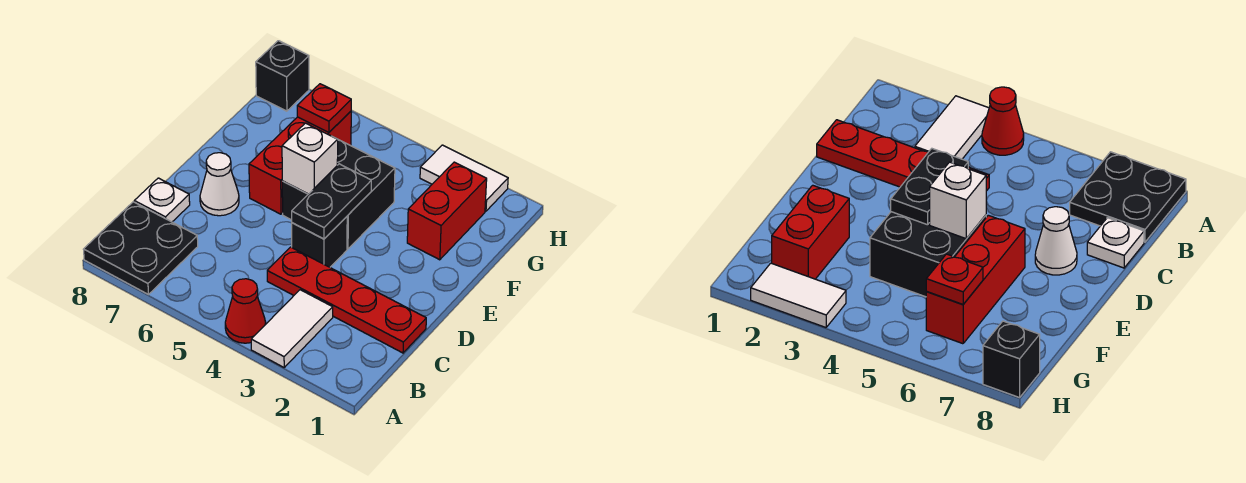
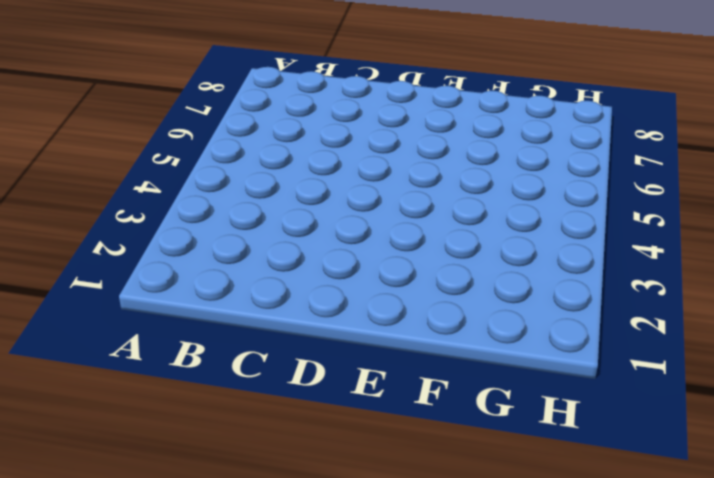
none -> white 1x2 tile [251,290,333,367]
none -> red 1x1 cone [225,279,266,343]
none -> black 2x2 plate [83,202,198,295]

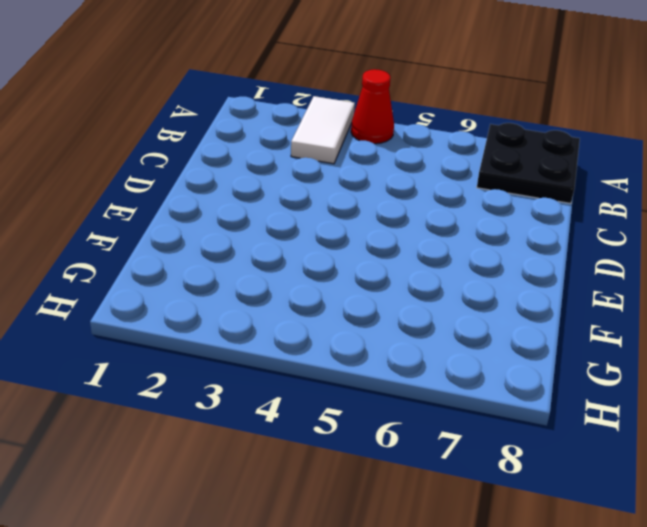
none -> red 1x4 plate [267,247,426,353]
none -> white 1x1 plate [134,178,190,222]
none -> black 1x1 brick [292,217,347,267]

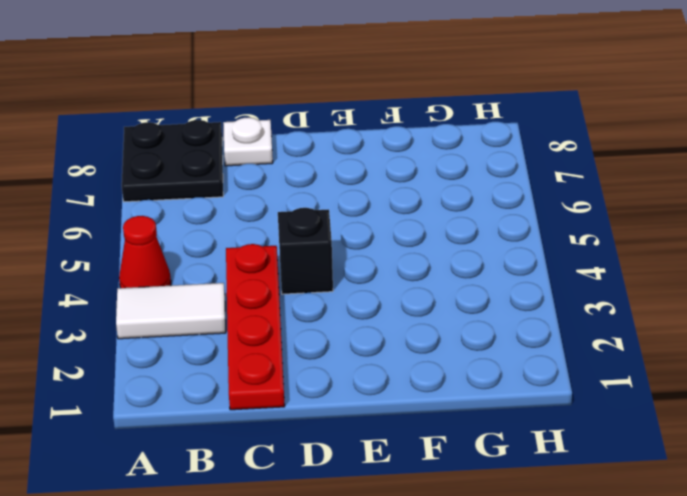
none -> white 1x1 cone [200,153,239,216]
none -> black 2x2 brick [282,140,395,249]
none -> red 1x3 brick [249,111,351,214]

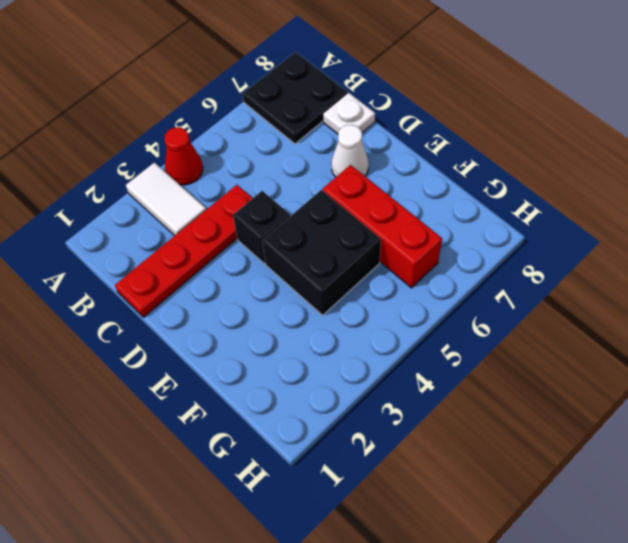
none -> red 1x2 brick [407,162,487,260]
none -> white 1x2 tile [420,145,508,211]
none -> black 1x1 brick [256,41,309,111]

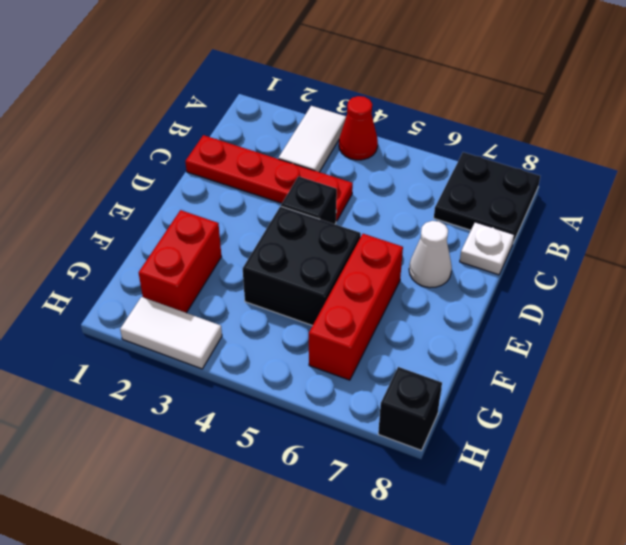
none -> black 1x2 plate [292,164,371,239]
none -> white 1x1 brick [282,123,338,194]
none -> red 1x1 plate [297,84,351,132]

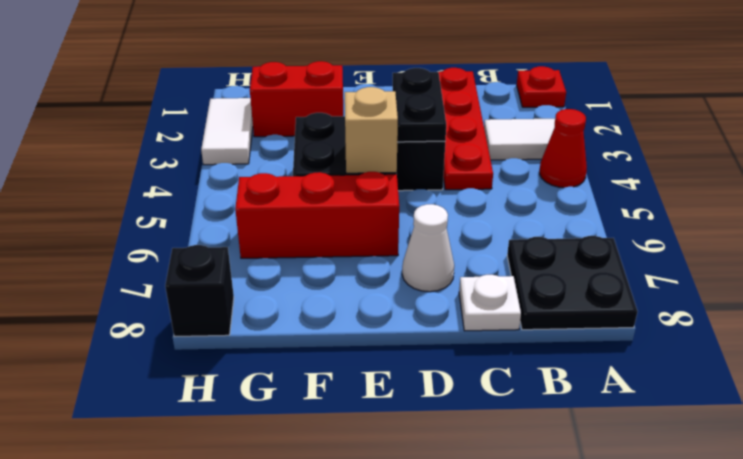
red 1x1 plate [517,66,566,107] -> red 1x1 plate moved to [297,84,351,132]
black 1x2 plate [393,68,446,142] -> black 1x2 plate turned to [292,164,371,239]
tan 1x1 brick [345,87,398,173] -> white 1x1 brick [282,123,338,194]

